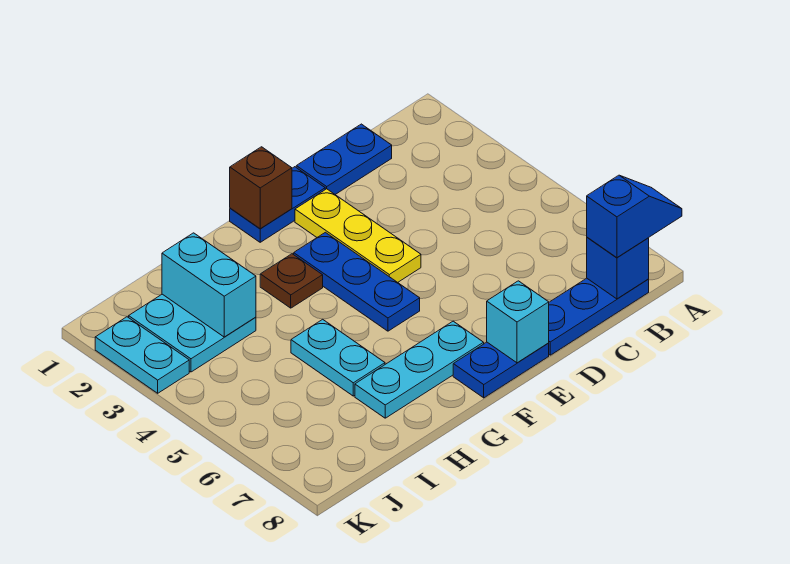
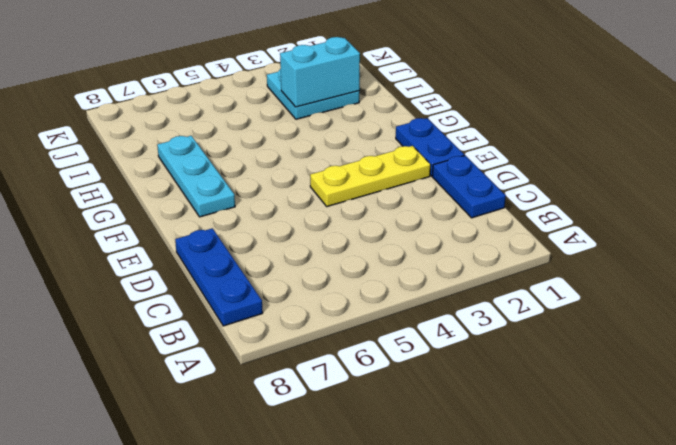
none -> blue 1x2 plate [453,342,549,398]
none -> blue 1x3 plate [294,232,420,331]
none -> brown 1x1 plate [260,254,323,308]

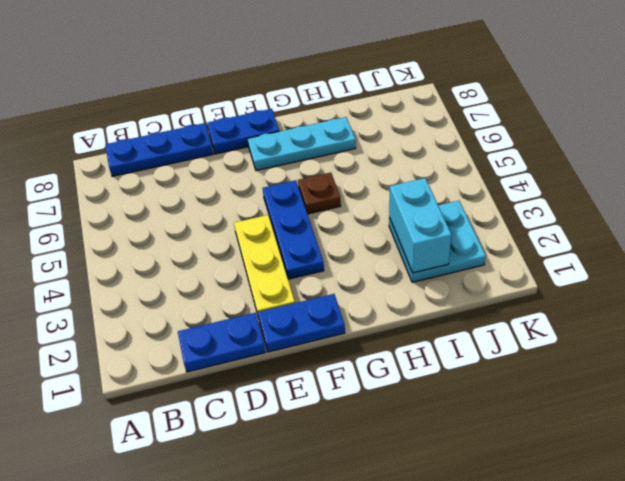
brown 1x1 plate [298,173,341,214] -> brown 1x1 plate moved to [260,254,323,308]
none -> cyan 1x2 plate [291,319,385,396]
none -> cyan 1x2 plate [95,317,189,393]
none -> blue 1x1 brick [587,238,649,299]

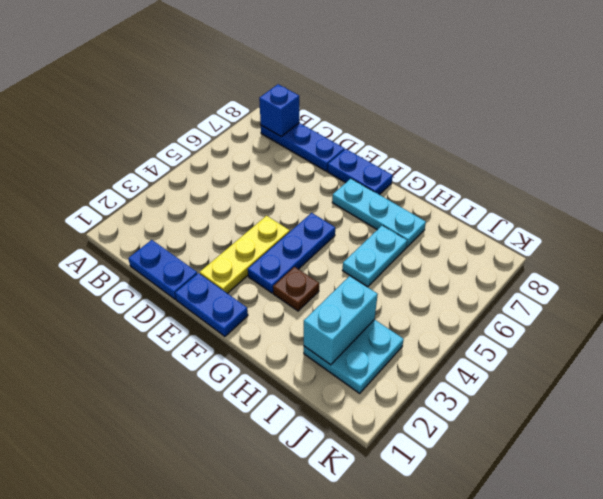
none -> cyan 1x2 plate [95,317,189,393]
none -> cyan 1x1 brick [487,281,549,363]
none -> brown 1x1 brick [230,147,292,229]

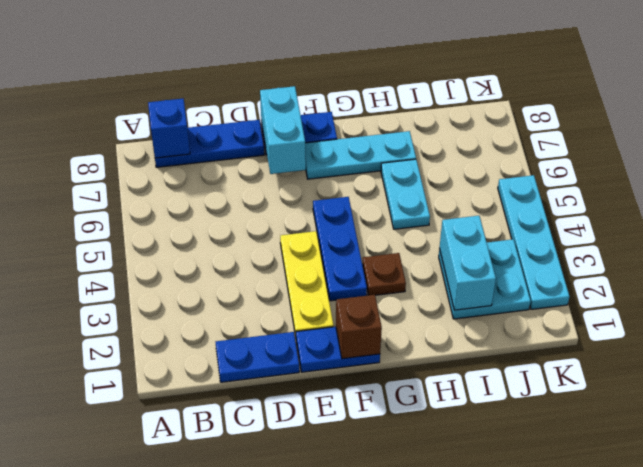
cyan 1x2 brick [260,86,306,174] -> cyan 1x1 brick [487,281,549,363]
cyan 1x4 plate [498,175,569,309] -> cyan 1x2 plate [95,317,189,393]
none -> blue 1x2 slope [587,175,682,258]

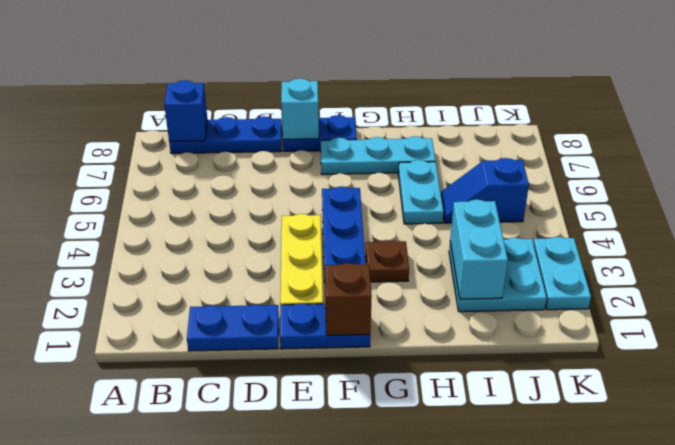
blue 1x2 slope [441,158,529,223] -> blue 1x2 slope moved to [587,175,682,258]

